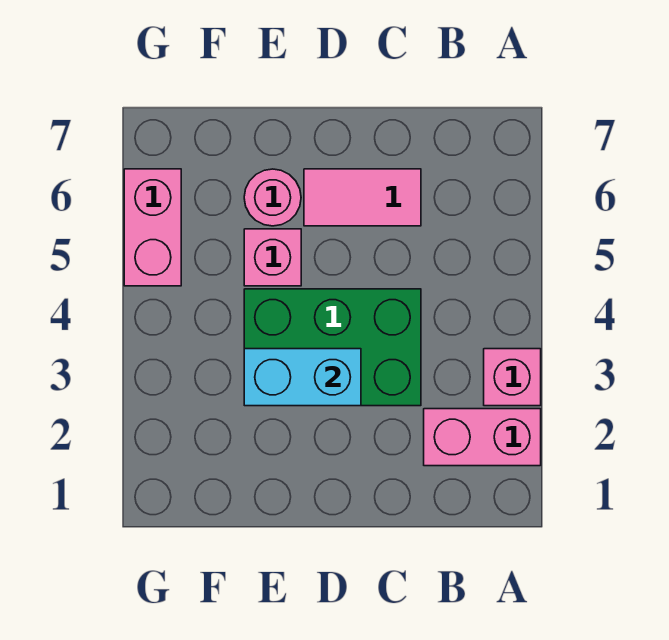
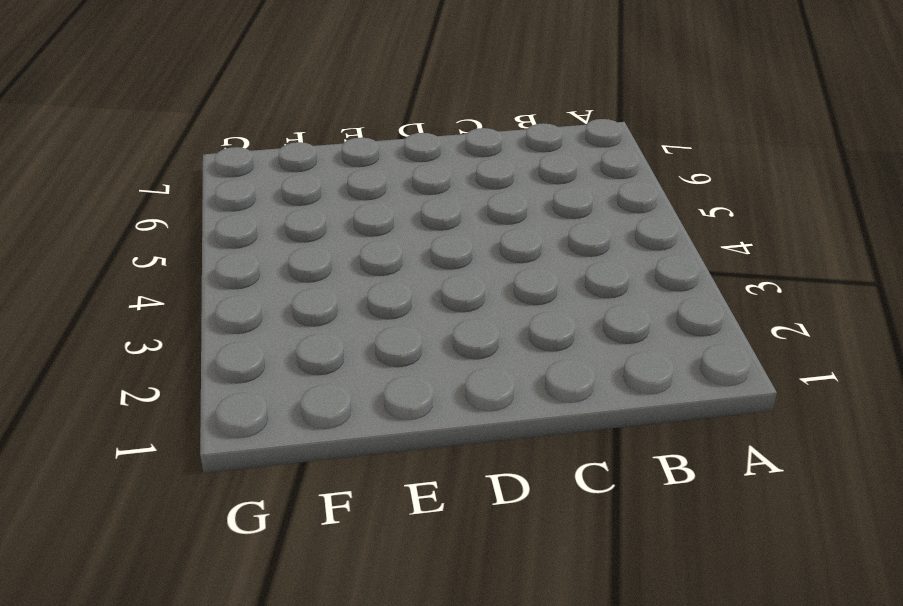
none -> pink 1x2 brick [424,409,541,466]
none -> pink 1x1 brick [484,349,541,406]

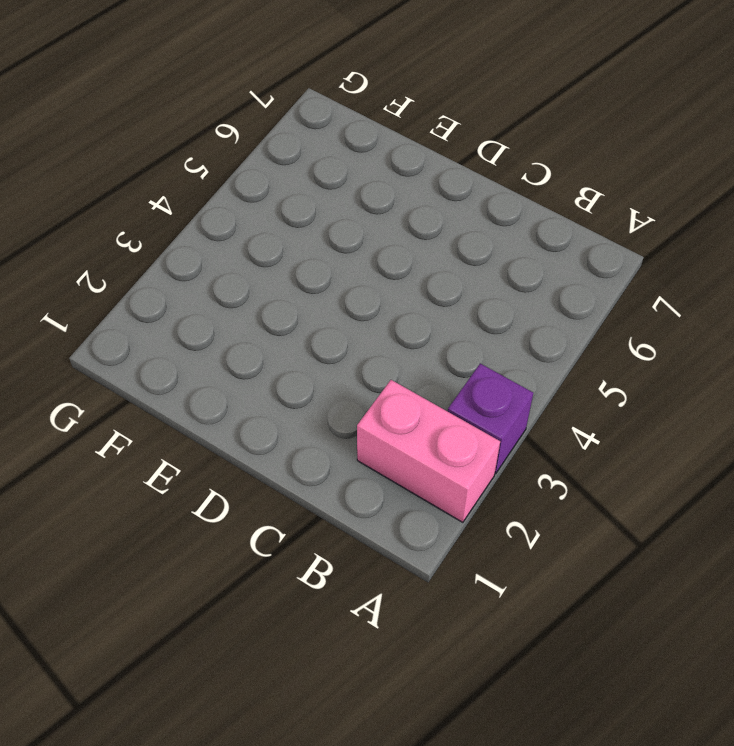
purple 1x1 brick [448,364,533,474] -> pink 1x1 brick [484,349,541,406]
none -> green 2x3 brick [244,289,421,406]
none -> pink 1x2 tile [304,169,421,226]

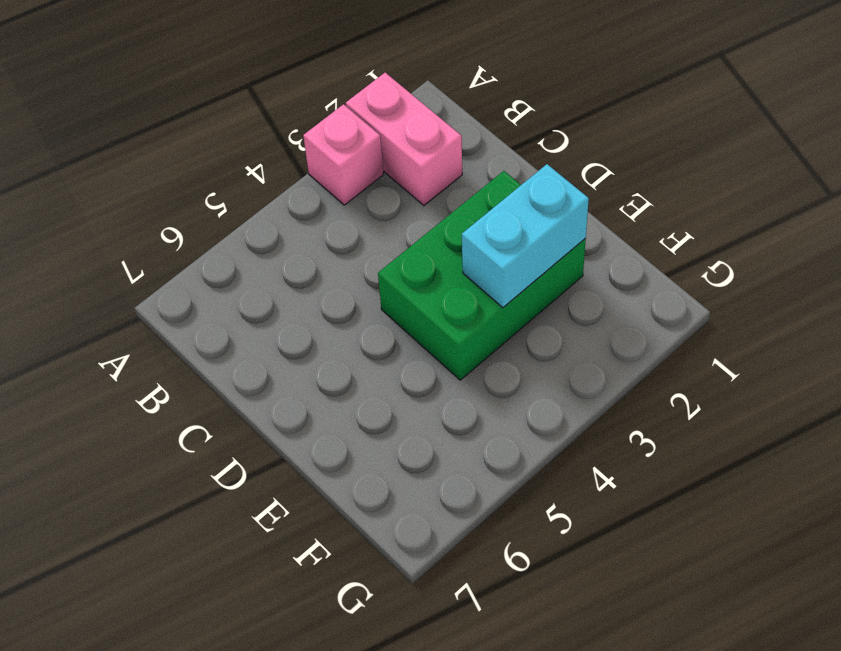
green 2x3 brick [378,171,586,380] -> green 2x3 brick turned to [244,289,421,406]
cyan 1x2 brick [462,164,589,308] -> cyan 1x2 brick turned to [244,349,361,406]
none -> pink 1x2 tile [304,169,421,226]
none -> pink 1x1 brick [244,229,301,286]

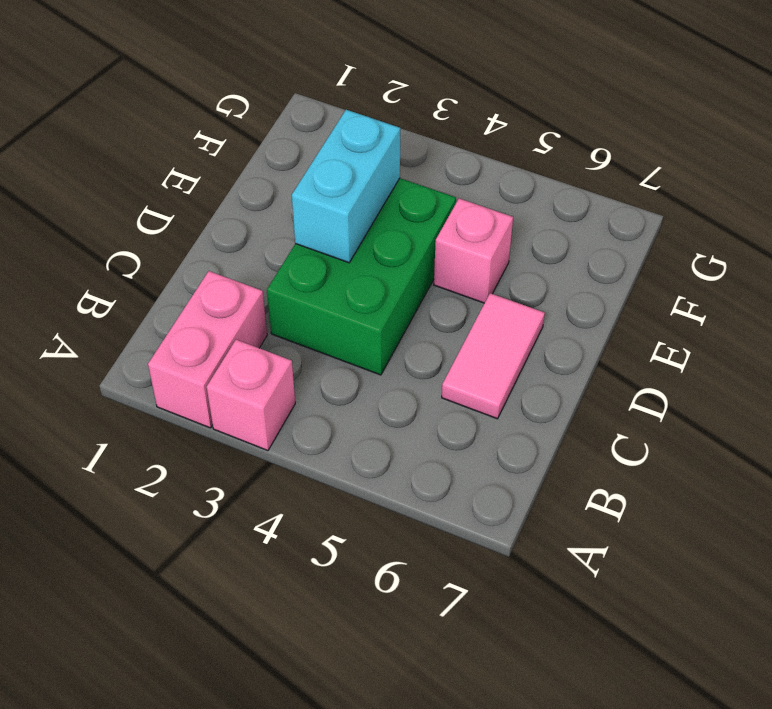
none -> pink 1x1 round brick [244,169,301,226]
none -> pink 1x2 brick [124,169,181,286]

